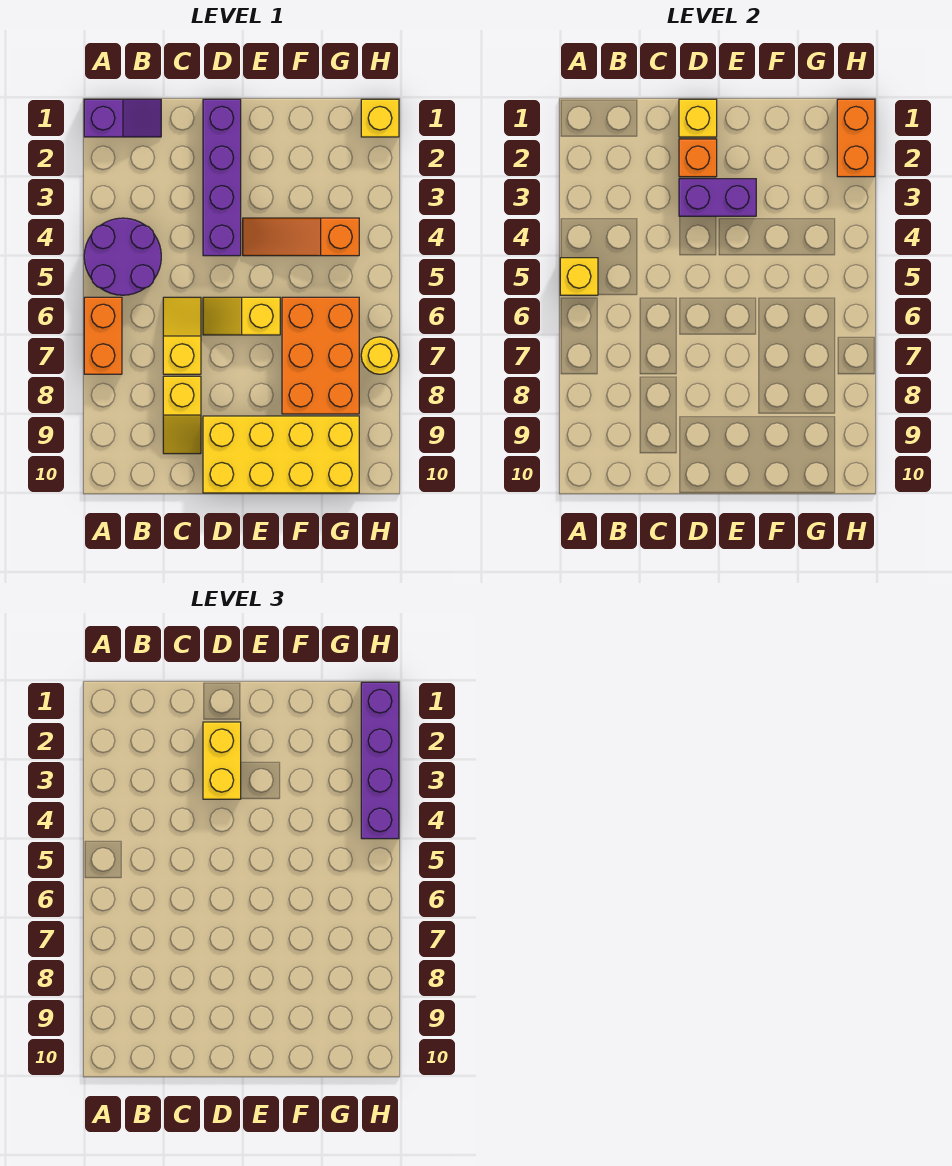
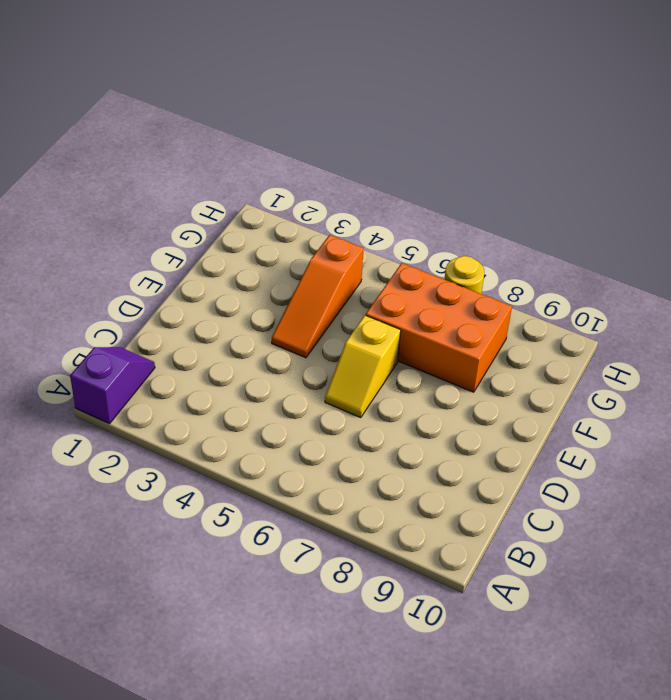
none -> purple 2x2 round brick [84,218,161,295]
none -> orange 1x2 brick [84,297,122,374]
none -> yellow 1x2 slope [163,297,201,374]

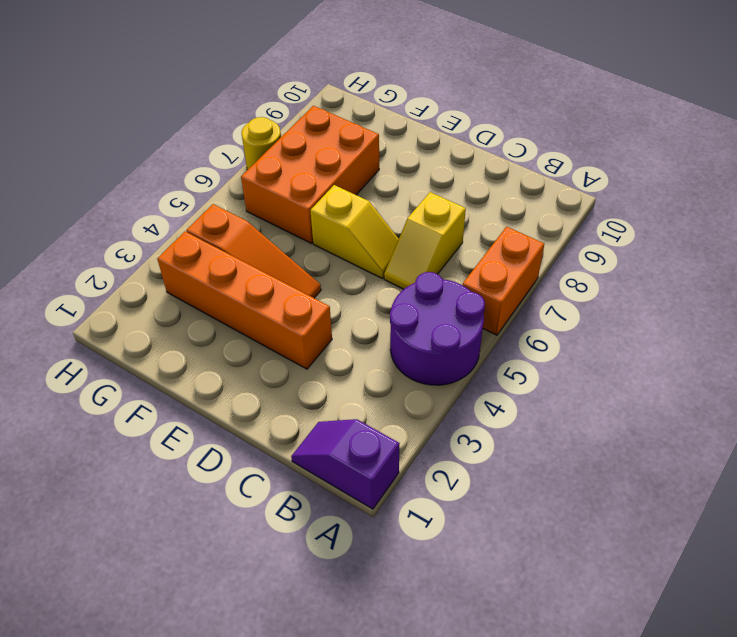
orange 1x4 brick [157,232,332,369] -> purple 1x4 brick [203,99,241,256]
none -> yellow 1x2 slope [163,376,201,454]
none -> yellow 2x4 brick [203,416,359,493]
none -> yellow 1x1 brick [361,99,399,137]

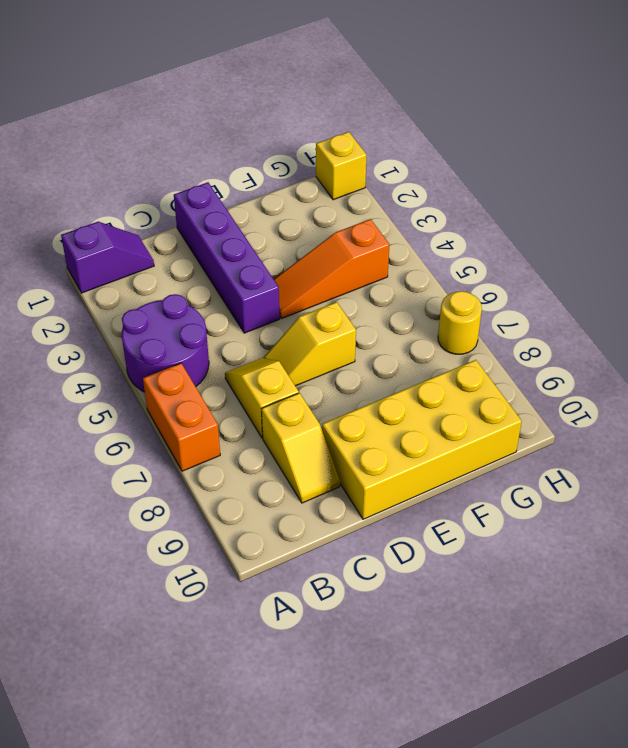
none -> orange 2x3 brick [282,297,359,414]
none -> yellow 1x1 brick [560,258,598,295]
none -> yellow 1x1 brick [679,99,717,137]

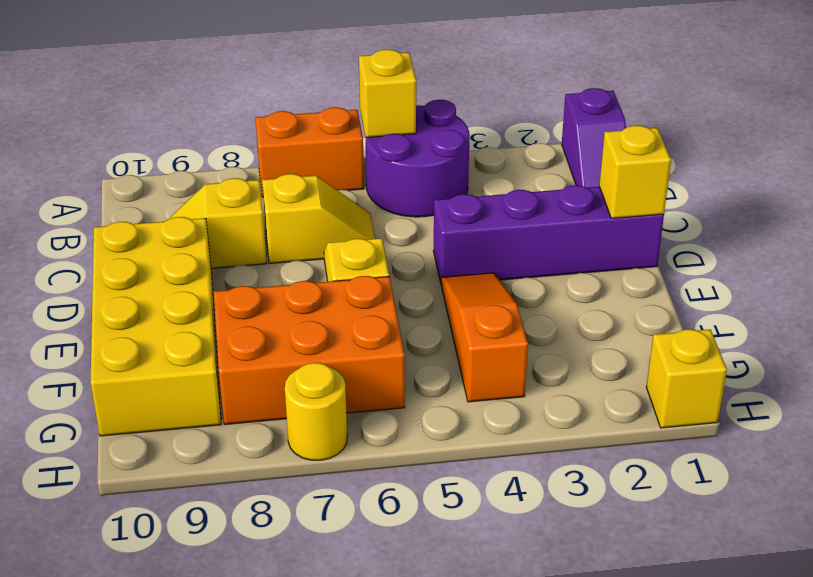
none -> orange 1x1 brick [679,139,717,177]
none -> purple 1x2 brick [679,179,756,216]
none -> orange 1x2 brick [837,99,875,177]

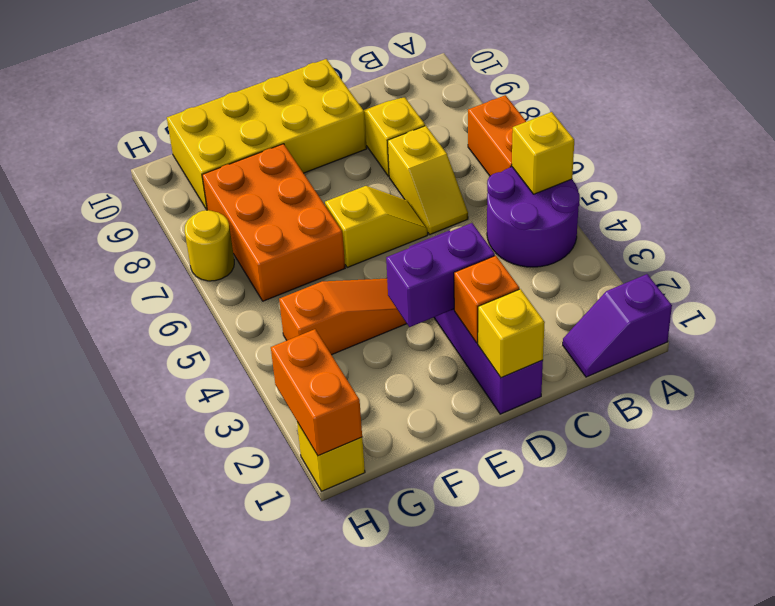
none -> yellow 1x2 brick [203,722,241,799]
none -> purple 1x4 brick [361,682,399,839]

